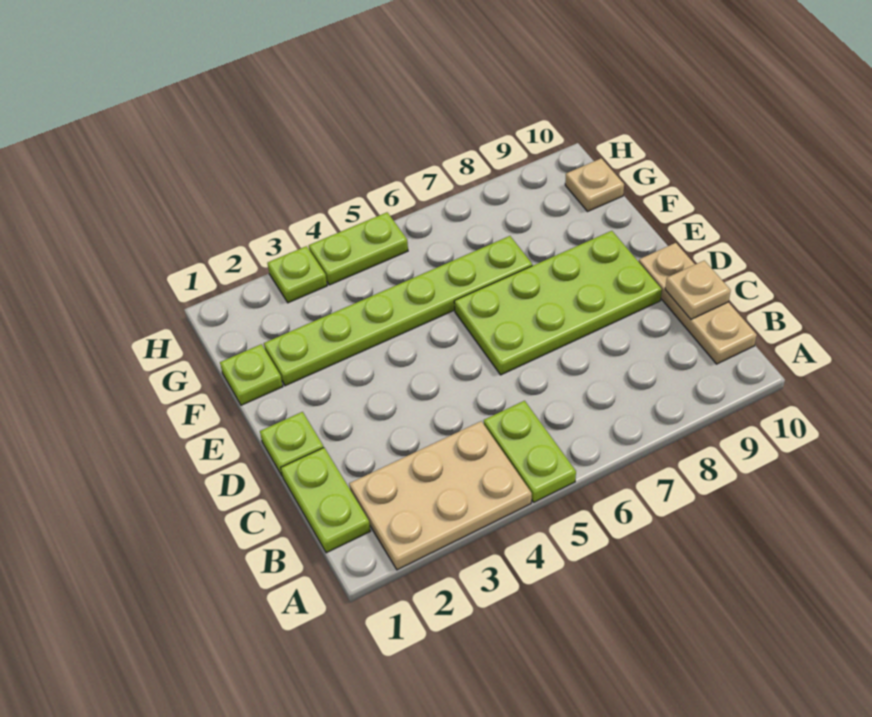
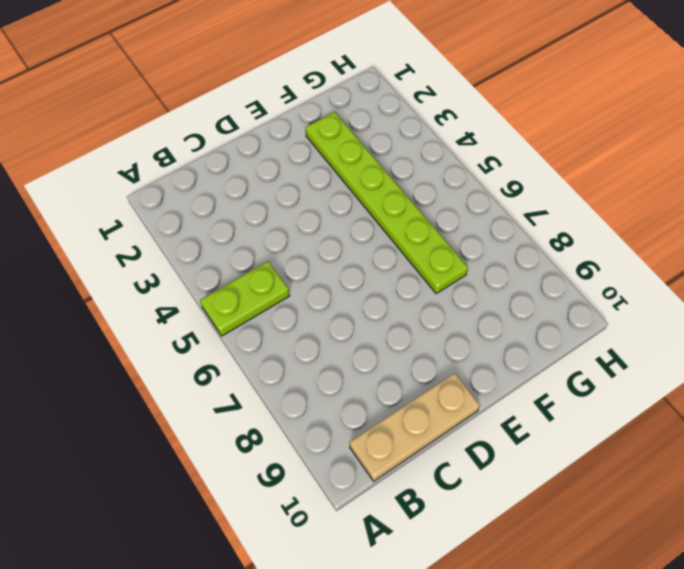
none -> tan 2x3 plate [349,421,532,570]
none -> lime 1x2 plate [281,448,370,553]
none -> lime 1x1 plate [260,412,324,475]

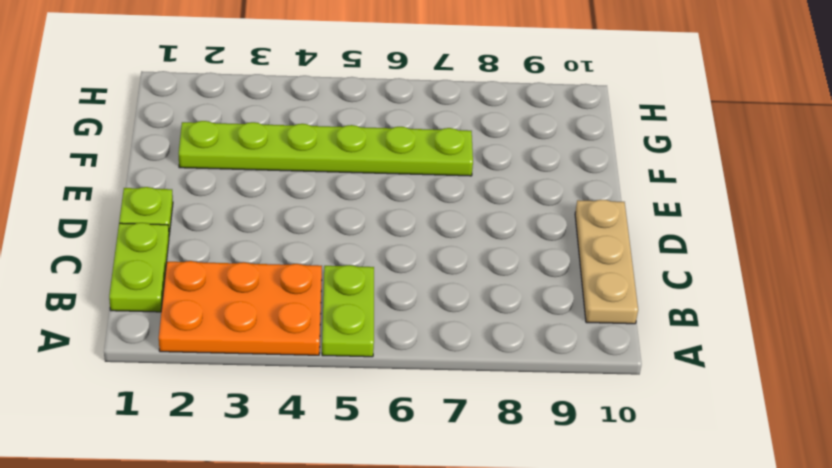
orange 2x3 plate [159,261,322,355] -> tan 2x3 plate [349,421,532,570]
none -> lime 2x4 plate [454,231,662,375]
none -> lime 1x1 plate [220,344,283,405]
none -> tan 1x1 plate [565,158,624,211]

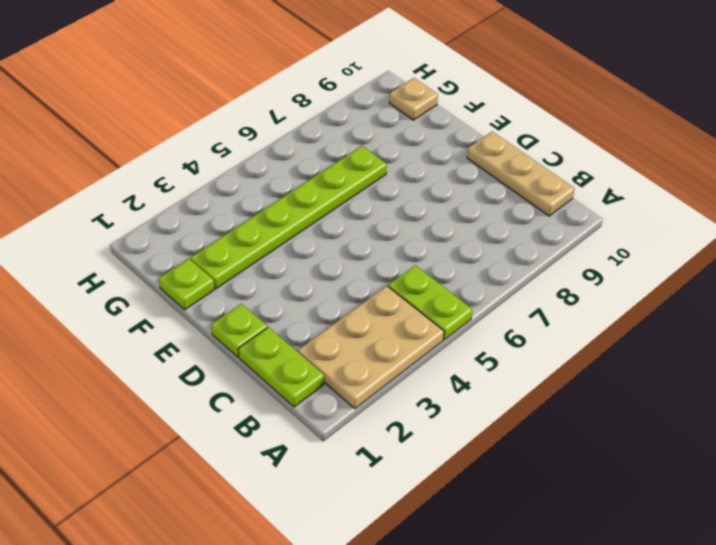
none -> lime 2x4 plate [454,231,662,375]
none -> lime 1x1 plate [267,246,327,303]
none -> lime 1x2 plate [309,212,408,285]

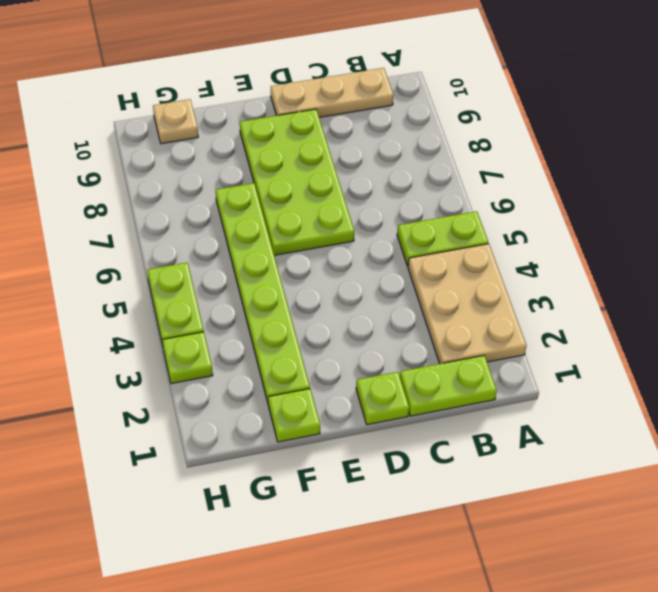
none -> tan 1x1 plate [665,260,731,319]

